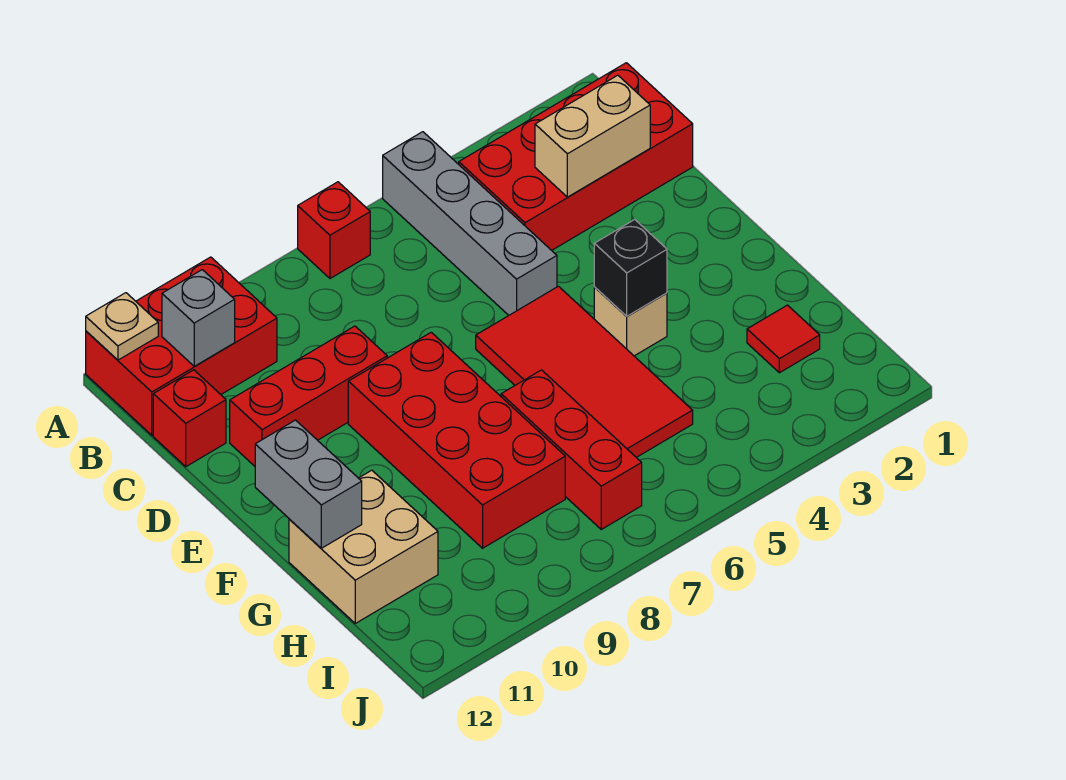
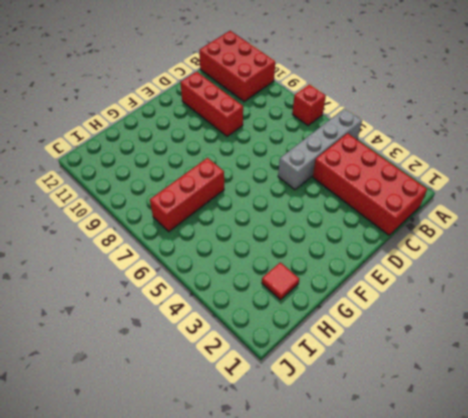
none -> red 1x1 brick [153,370,226,467]
none -> red 2x4 tile [476,286,693,457]
none -> red 2x4 brick [348,332,565,548]

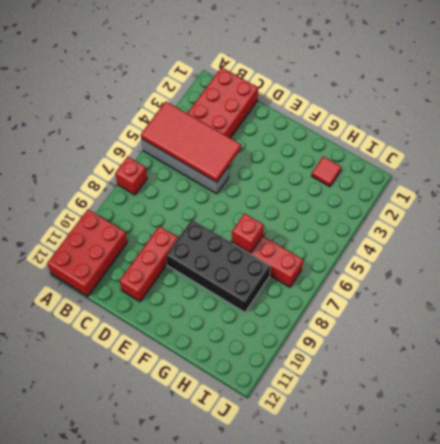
red 2x4 tile [141,101,241,182] -> red 2x4 tile moved to [476,286,693,457]
black 2x4 brick [166,220,270,312] -> red 2x4 brick [348,332,565,548]
red 1x1 brick [232,213,264,253] -> red 1x1 brick moved to [153,370,226,467]
none -> tan 1x1 brick [594,287,667,356]
none -> tan 2x2 brick [289,470,438,623]
none -> tan 1x1 plate [86,293,158,360]

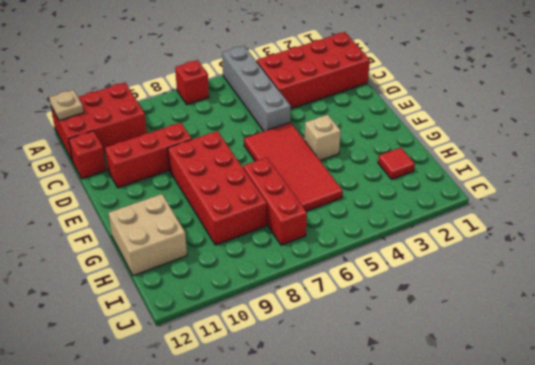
none -> grey 1x1 brick [162,270,235,366]
none -> tan 1x2 brick [535,75,650,197]
none -> black 1x1 brick [594,220,667,316]

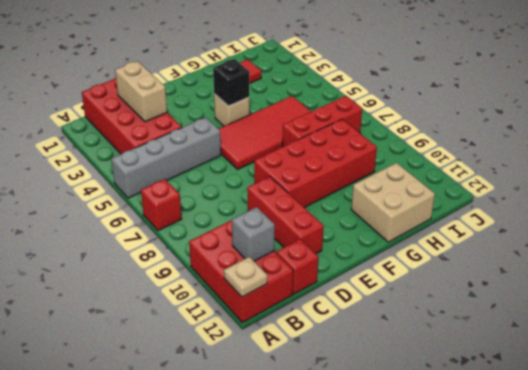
none -> grey 1x2 brick [255,420,362,548]

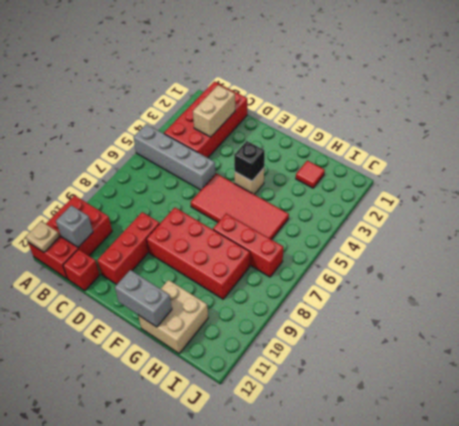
none -> red 1x1 brick [298,182,370,278]

